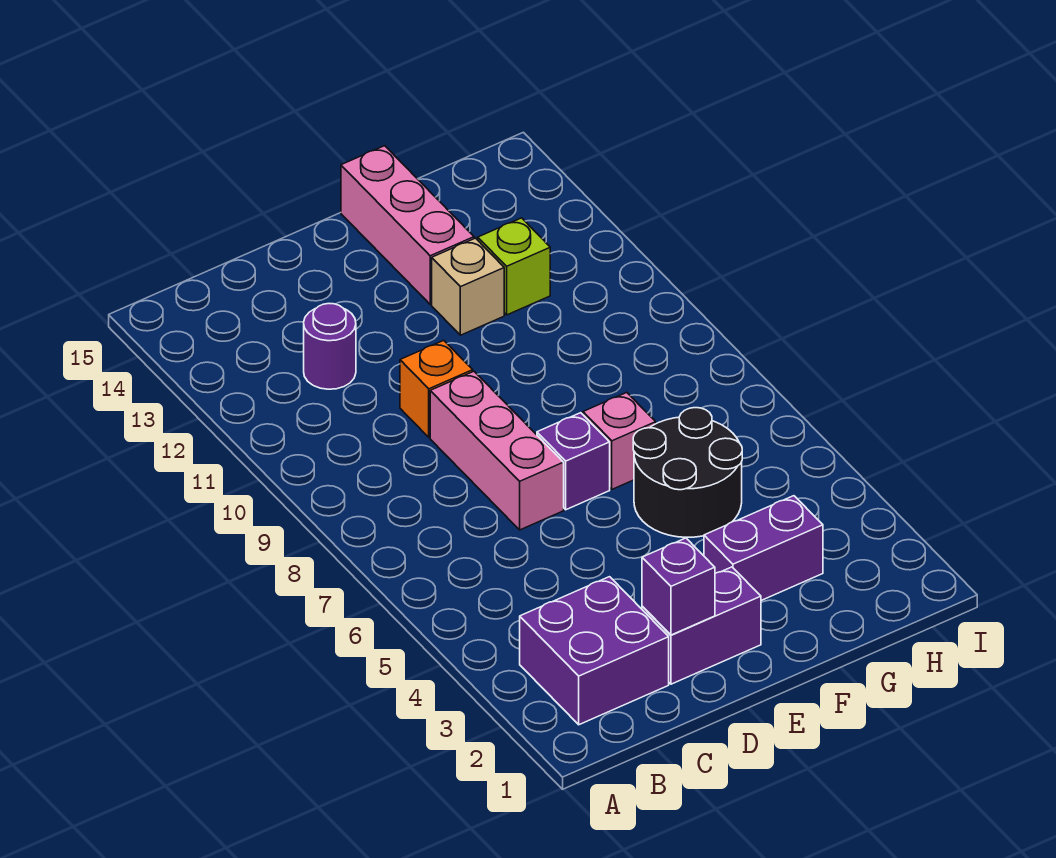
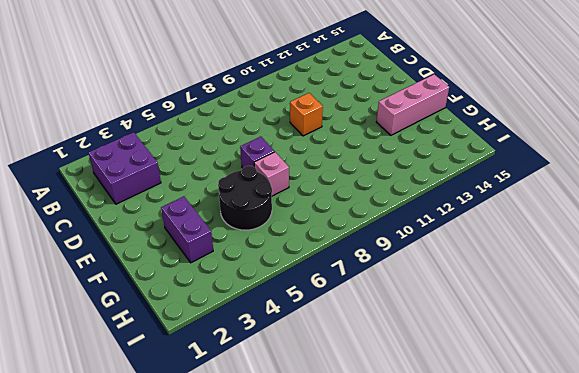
none -> purple 1x1 round brick [304,304,356,389]
none -> purple 1x2 brick [642,567,761,684]
none -> pink 1x3 brick [430,371,564,530]

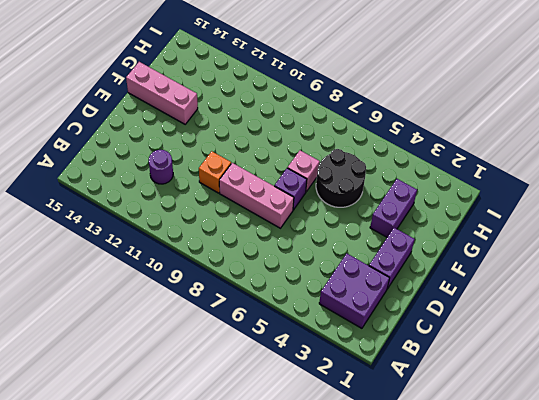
none -> tan 1x1 brick [432,238,504,335]
none -> lime 1x1 brick [478,218,550,315]
none -> purple 1x1 brick [642,538,715,635]

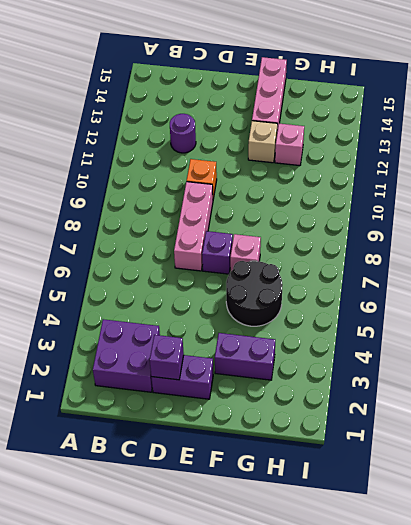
pink 1x1 brick [275,124,304,166] -> lime 1x1 brick [478,218,550,315]

